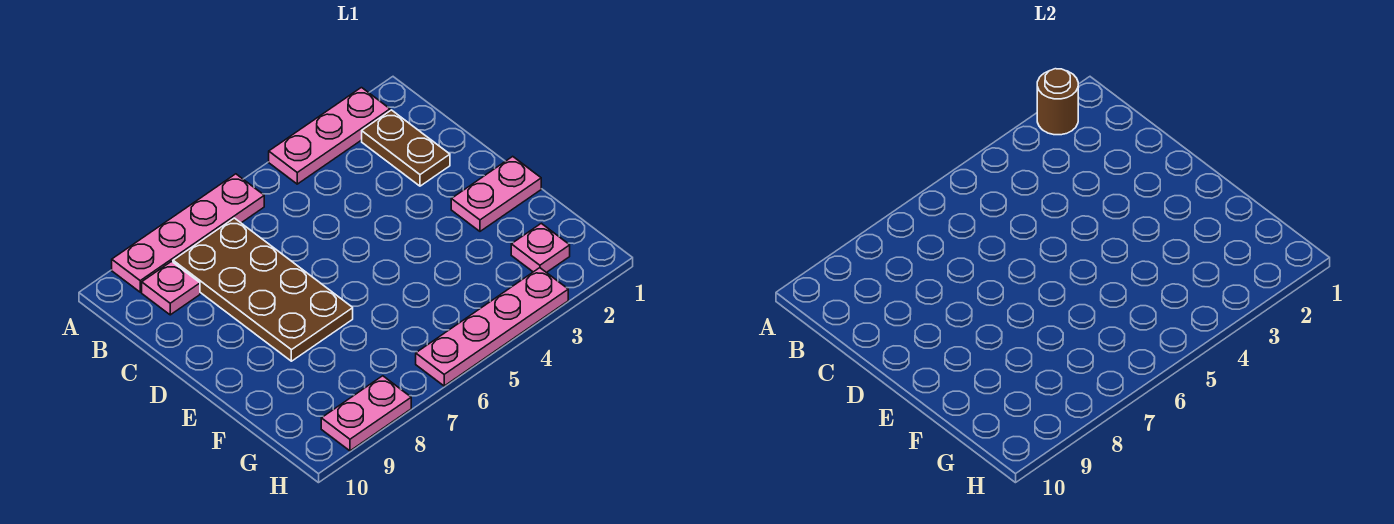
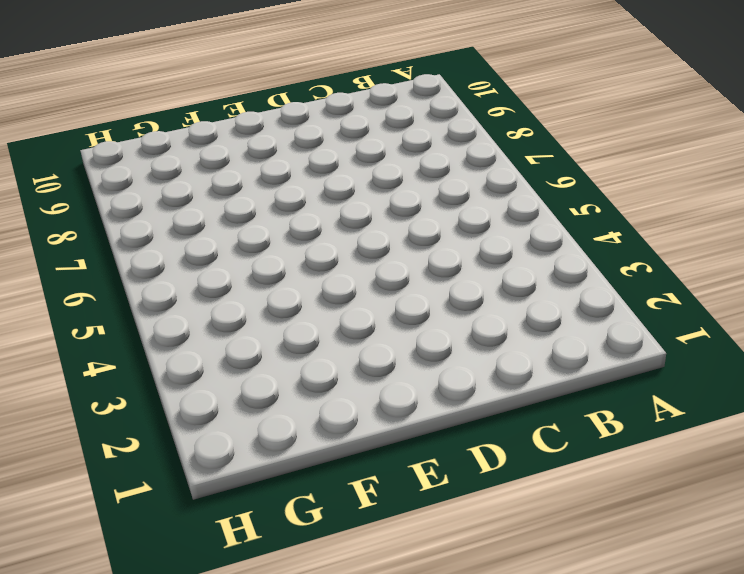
none -> pink 1x3 plate [269,88,390,184]
none -> pink 1x4 plate [112,174,264,292]

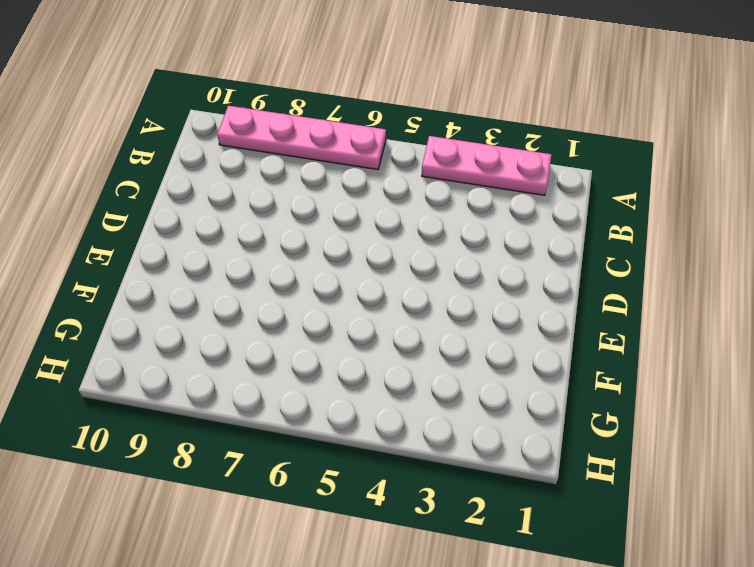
none -> brown 1x2 plate [362,110,450,186]
none -> brown 2x4 plate [173,218,353,361]

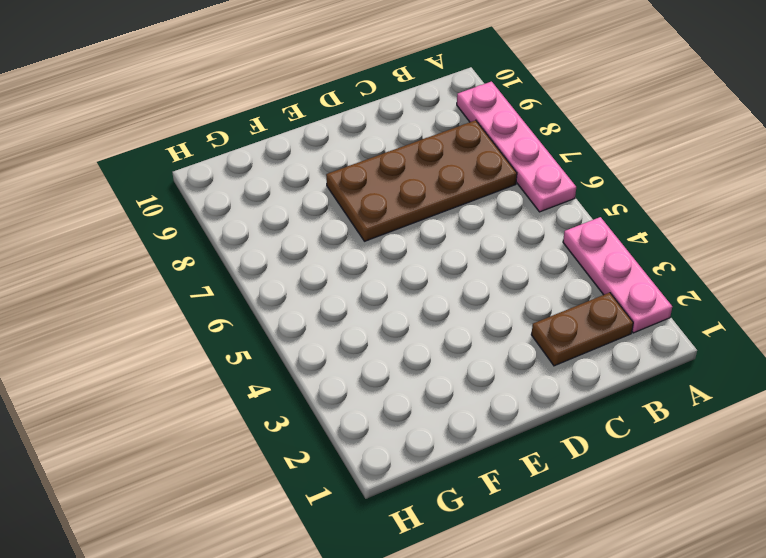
none -> pink 1x1 plate [142,261,200,315]
none -> pink 1x2 plate [451,156,541,231]

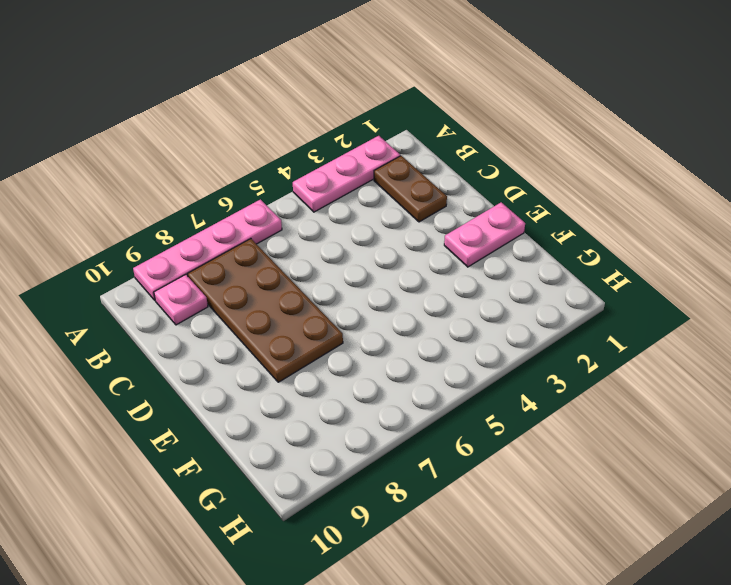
none -> pink 1x1 plate [511,223,570,273]
none -> pink 1x4 plate [416,268,568,386]

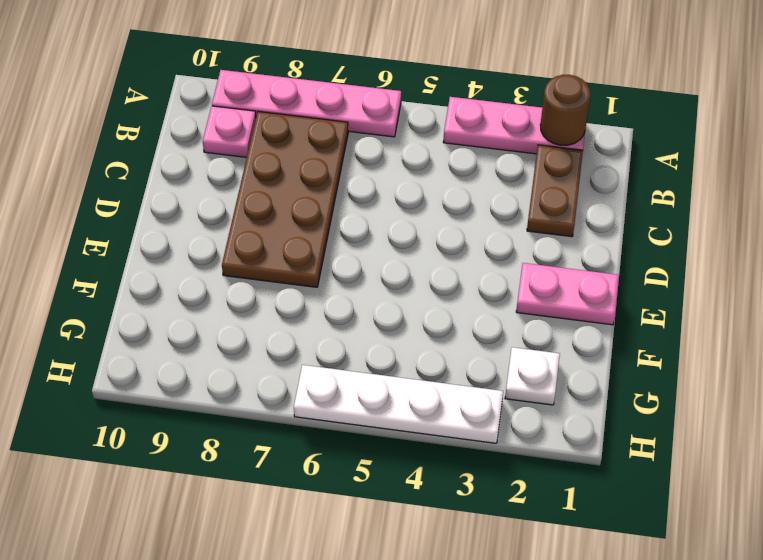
white 1x1 plate [505,347,560,405] -> pink 1x1 plate [511,223,570,273]
white 1x4 plate [294,365,503,443] -> pink 1x4 plate [416,268,568,386]
none -> pink 1x2 plate [321,376,411,451]

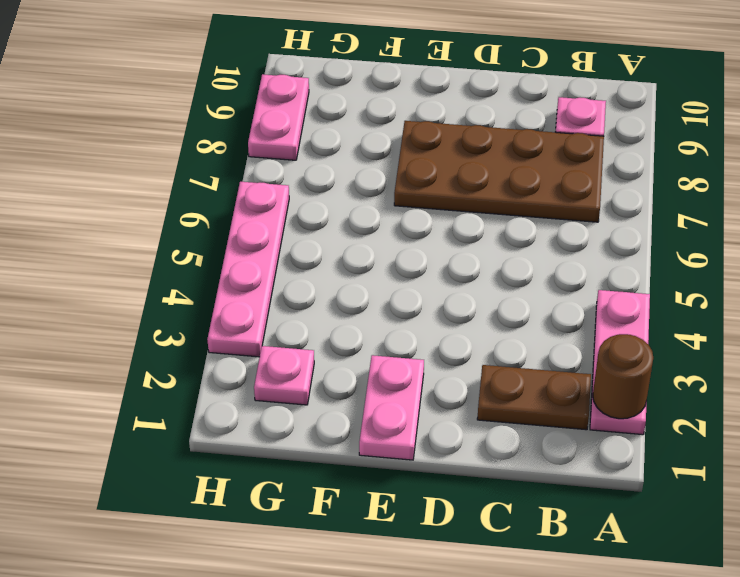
none -> pink 1x4 plate [112,174,264,292]

